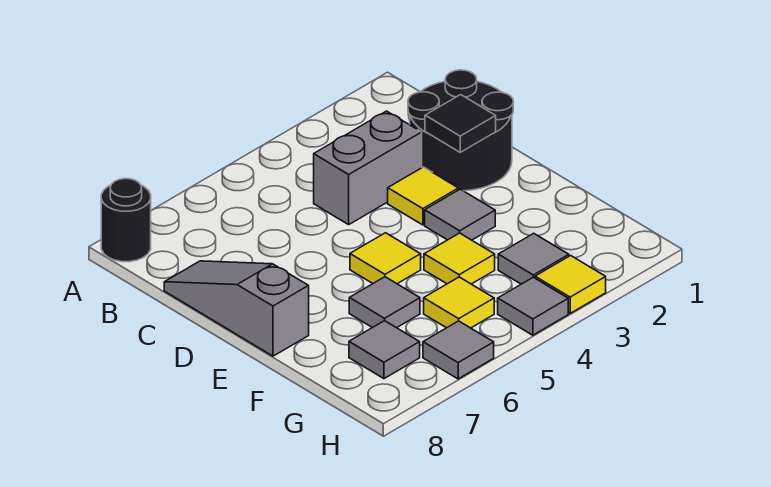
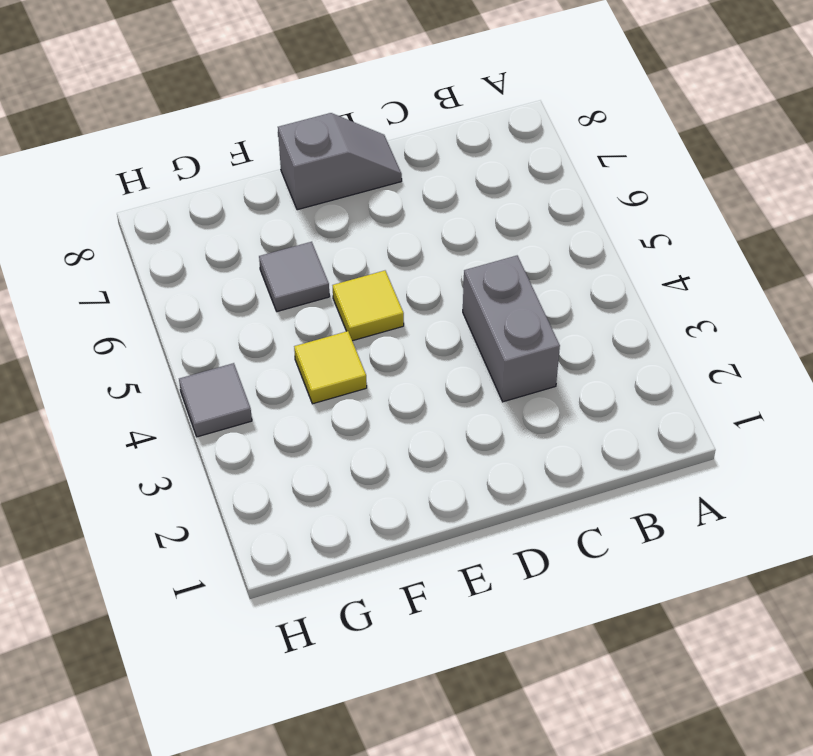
grey 1x2 slope [278,113,402,210] -> grey 1x3 slope [164,261,309,356]
none -> black 1x1 round brick [101,179,151,262]
none -> black 2x2 round brick [408,70,513,191]
none -> yellow 1x1 tile [388,167,458,225]

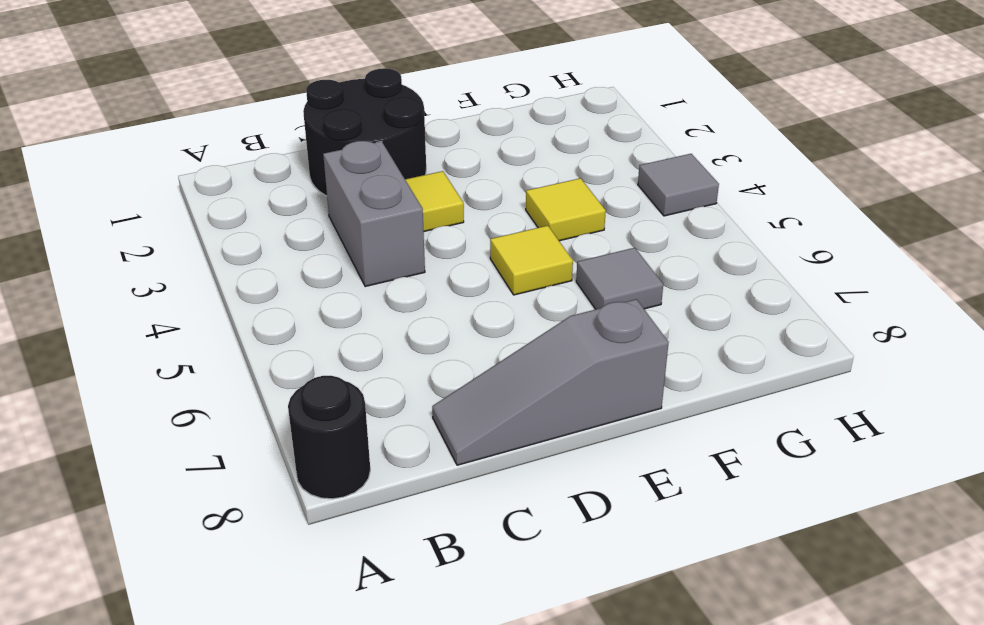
none -> grey 1x1 tile [425,189,495,240]
none -> grey 1x1 tile [498,233,569,284]
none -> yellow 1x1 tile [424,277,494,328]

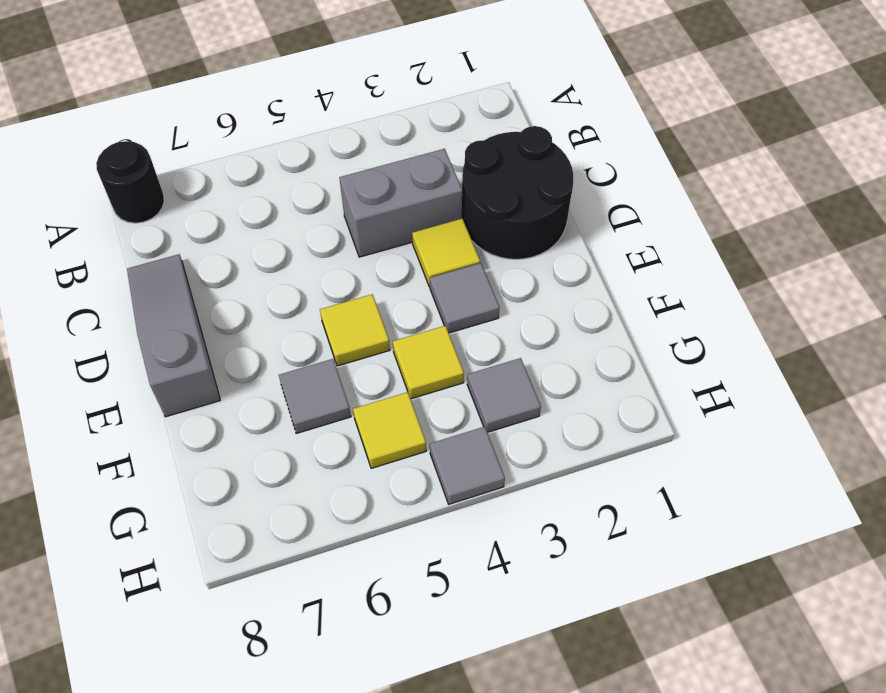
none -> grey 1x1 tile [349,321,420,379]
none -> yellow 1x1 tile [535,256,606,313]
none -> grey 1x1 tile [423,321,494,379]

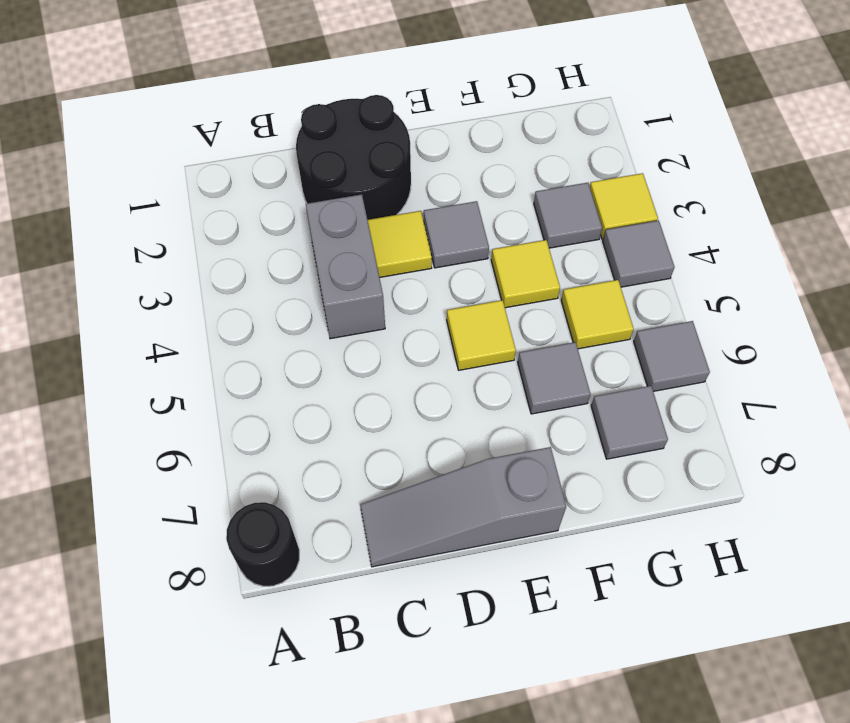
none -> black 1x1 tile [425,95,496,152]

